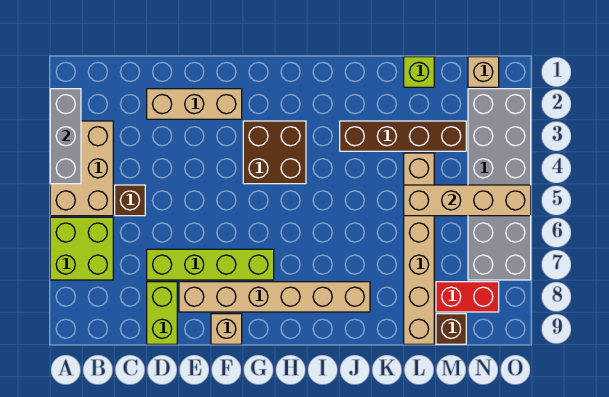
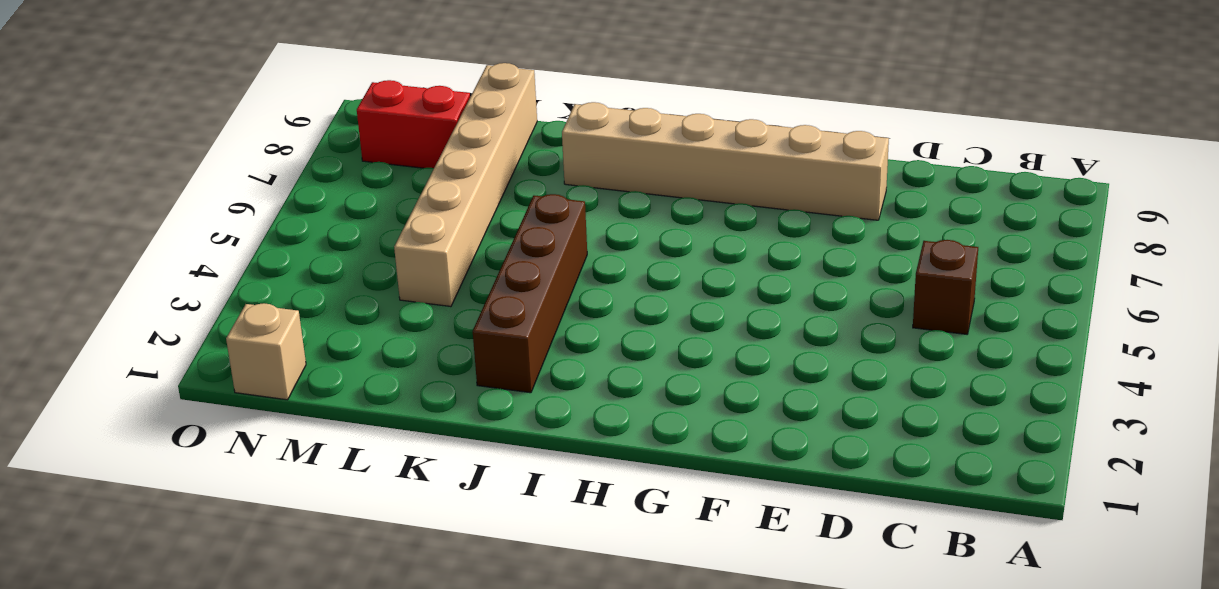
brown 1x4 brick [473,194,587,393] -> brown 1x4 brick turned to [340,121,466,151]
none -> tan 2x3 brick [50,121,113,216]
none -> lime 2x2 brick [50,217,113,280]
none -> tan 1x3 brick [147,89,242,119]

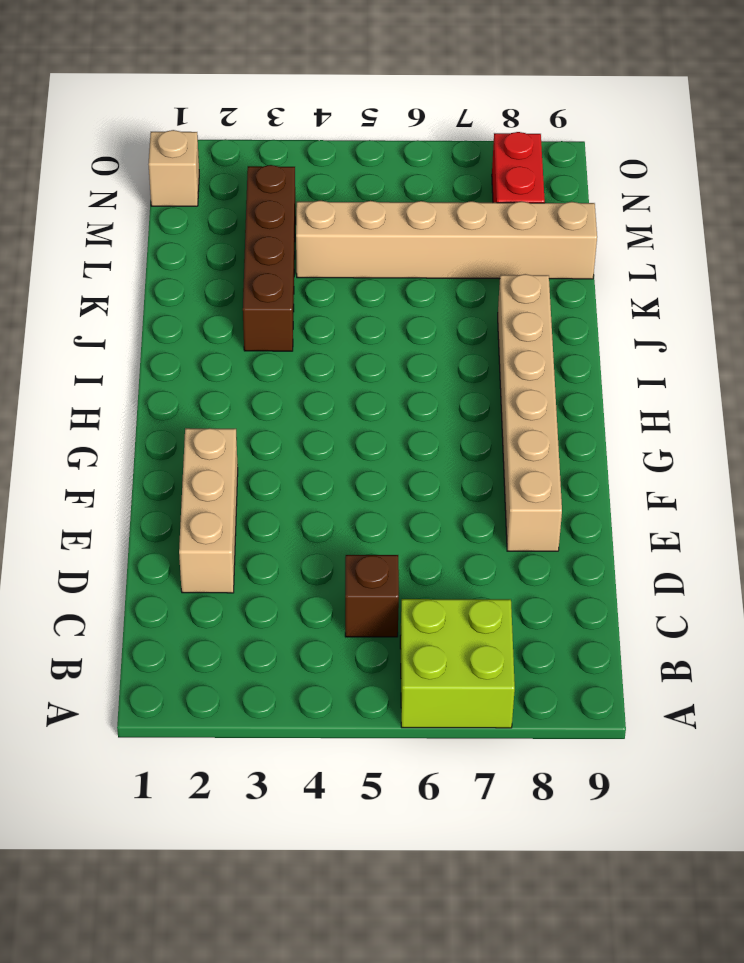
none -> tan 2x3 brick [50,121,113,216]
none -> lime 1x4 brick [147,249,274,280]
none -> lime 1x2 brick [147,282,177,344]

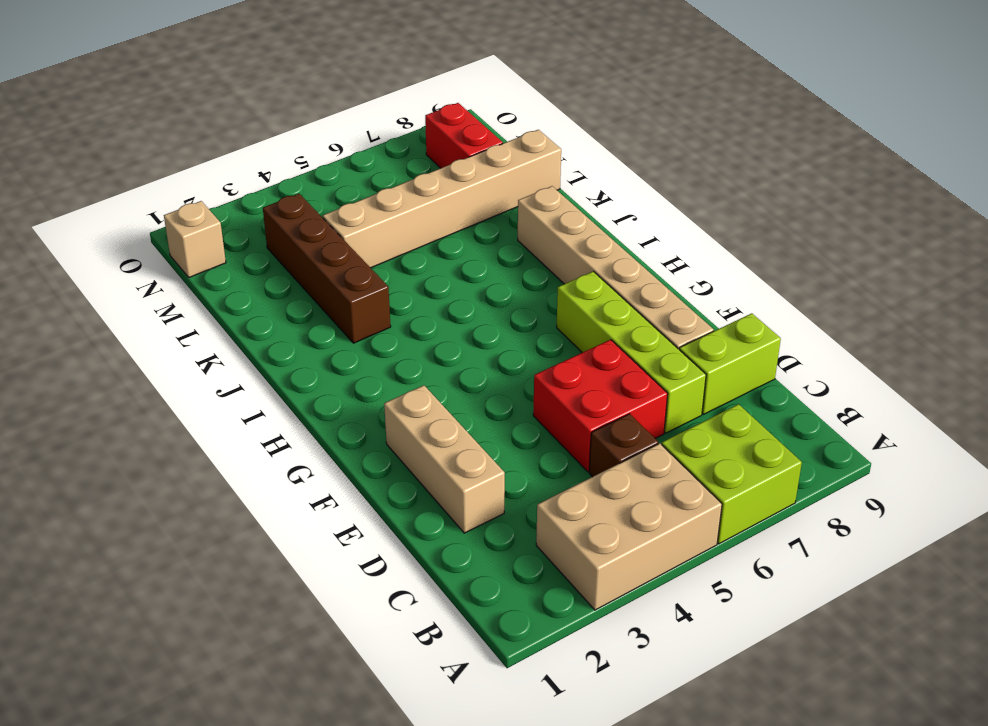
red 2x2 brick [533,340,668,472] -> none
none -> tan 1x1 brick [211,314,242,344]
none -> brown 2x2 brick [243,121,306,184]
none -> lime 1x1 brick [404,57,434,87]

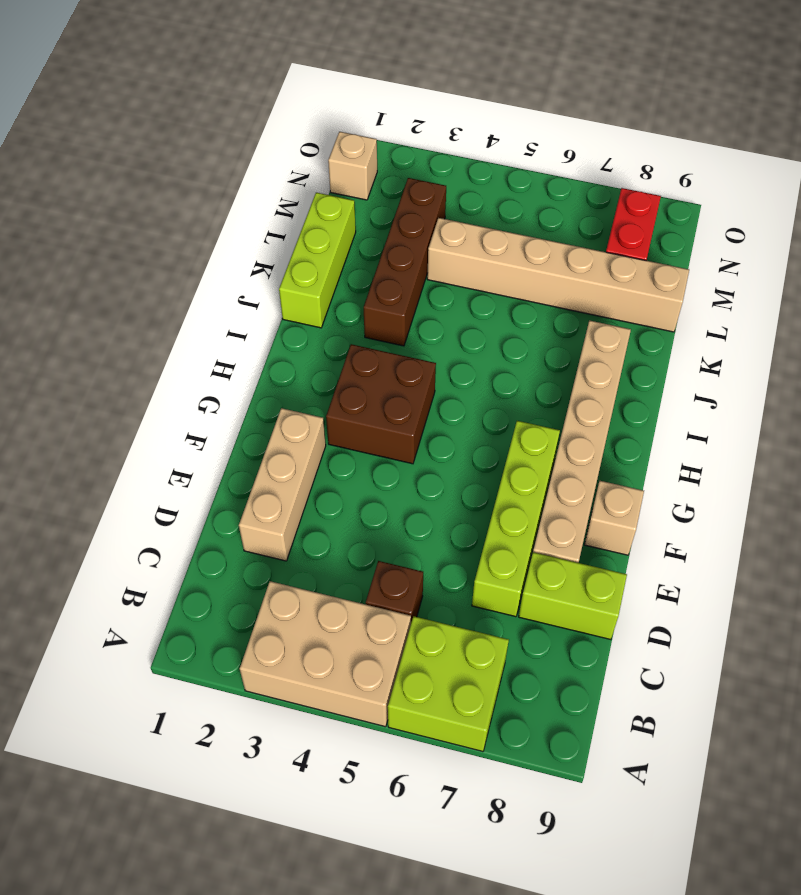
lime 1x3 brick [279,193,356,328] -> lime 1x1 brick [404,57,434,87]
none -> brown 1x1 brick [436,314,466,344]
none -> grey 2x6 brick [468,89,531,280]
none -> grey 1x3 brick [50,89,81,184]

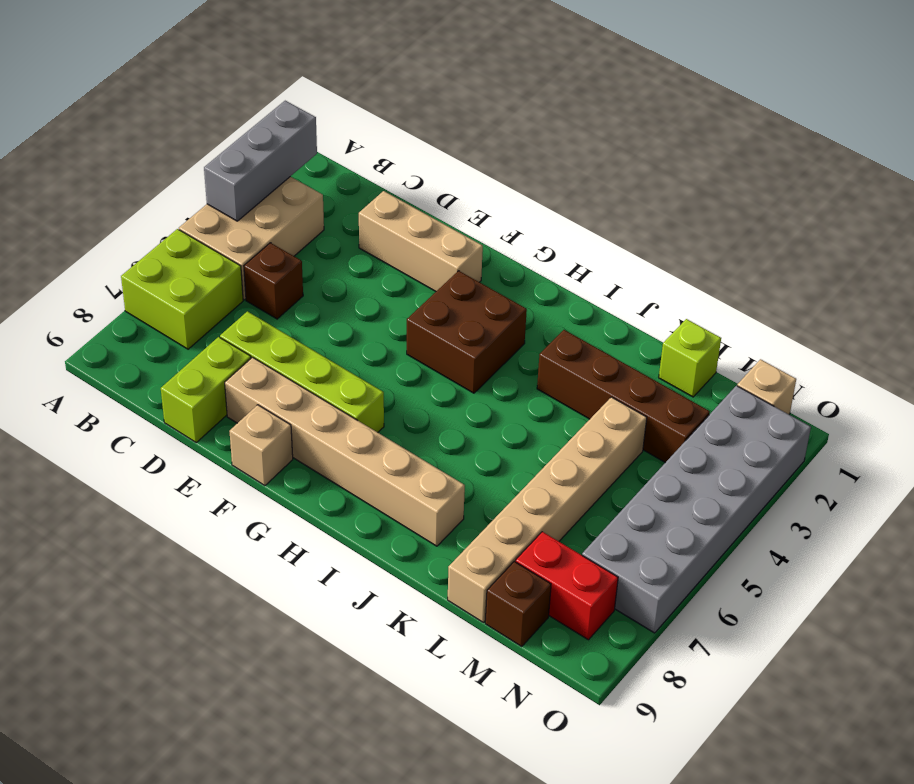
none -> tan 1x4 brick [404,185,531,216]

